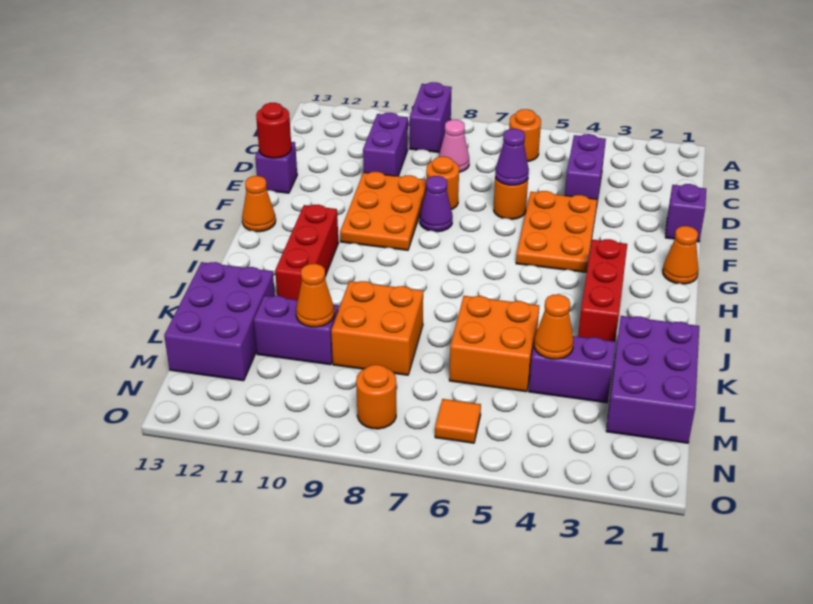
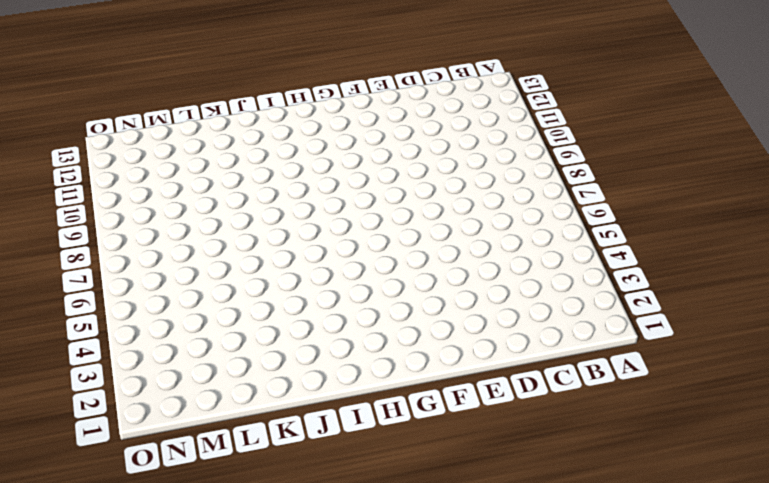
none -> purple 1x2 brick [410,82,452,153]
none -> orange 1x1 round brick [509,109,541,162]
none -> purple 1x2 brick [565,134,606,201]

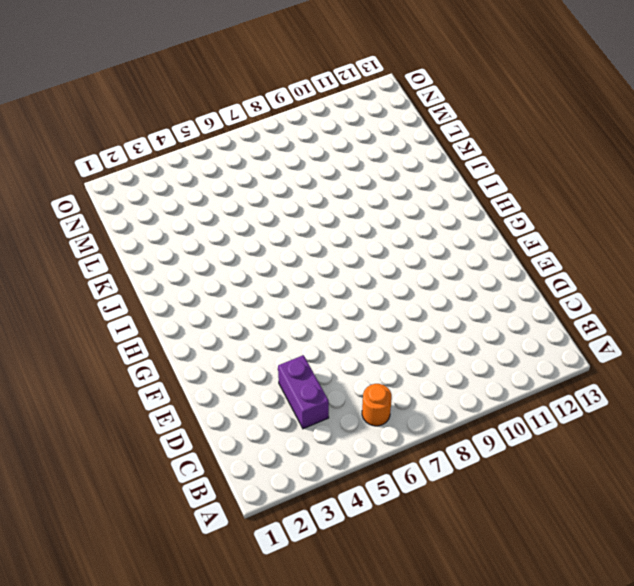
none -> purple 1x2 brick [410,82,452,153]
none -> pink 1x1 cone [439,120,469,172]
none -> purple 1x2 brick [363,113,408,176]

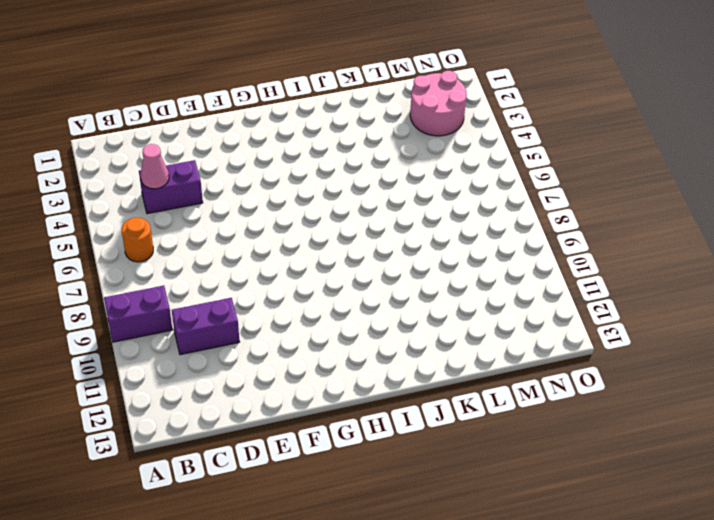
pink 1x1 cone [140,144,169,189] -> pink 1x1 cone moved to [439,120,469,172]
pink 2x2 round brick [410,71,467,136] -> purple 2x3 brick [606,316,699,443]
none -> purple 1x1 brick [665,184,706,242]
none -> orange 2x3 plate [516,191,597,272]
none -> orange 1x1 round brick [494,177,528,219]

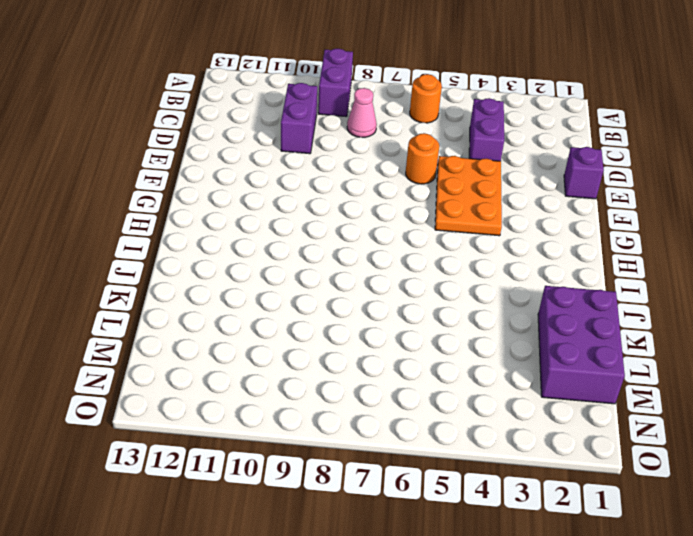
none -> orange 1x1 round brick [426,156,459,210]
none -> orange 2x3 plate [340,172,426,250]
none -> purple 1x1 brick [255,142,297,193]

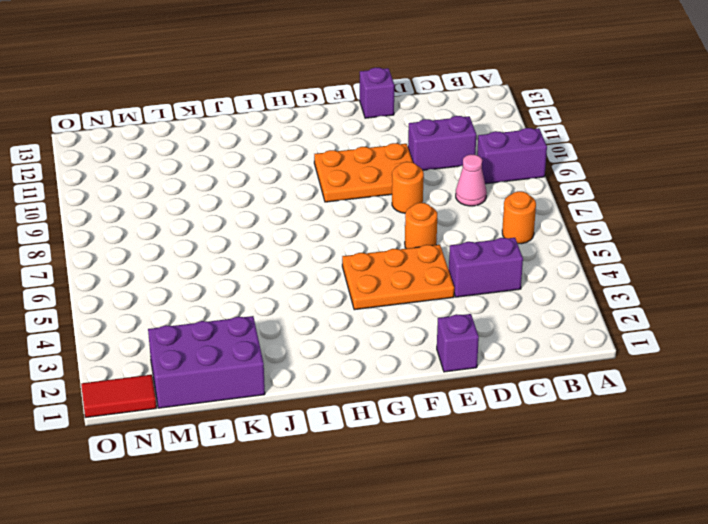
red 1x2 tile [81,375,156,418] -> none
none -> purple 1x1 cone [420,176,453,232]
none -> orange 1x1 cone [663,226,699,284]
none -> orange 1x1 cone [242,176,276,232]

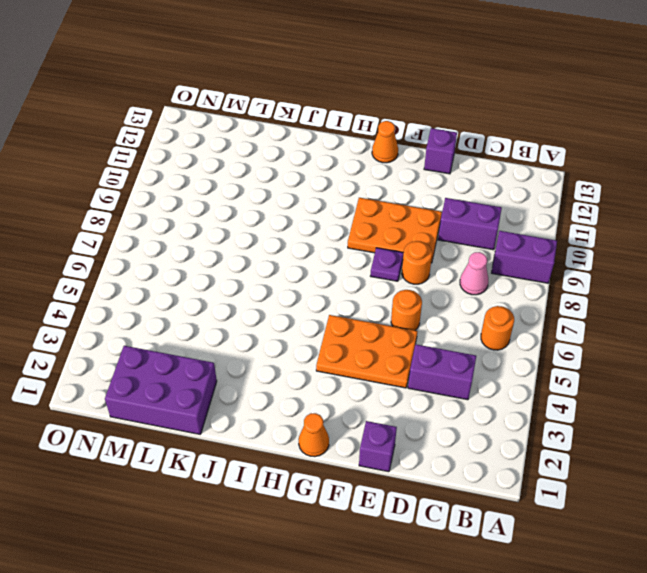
purple 1x1 plate [371,248,404,281] -> purple 1x1 cone [420,176,453,232]
none -> red 1x3 brick [578,239,627,341]
none -> red 1x3 brick [275,205,338,300]
none -> orange 2x2 brick [449,296,539,392]

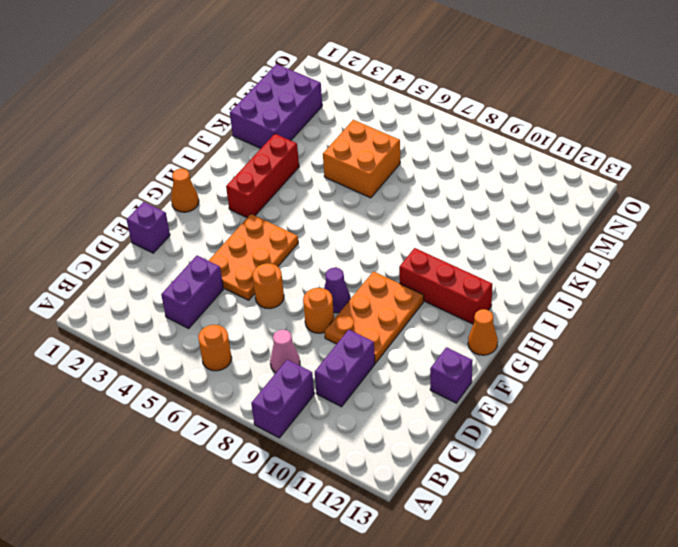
red 1x3 brick [399,248,492,324] -> red 1x3 brick turned to [275,205,338,300]
none -> orange 2x2 brick [331,281,423,375]
none -> purple 2x3 brick [164,262,275,381]
none -> purple 1x2 brick [529,336,616,403]

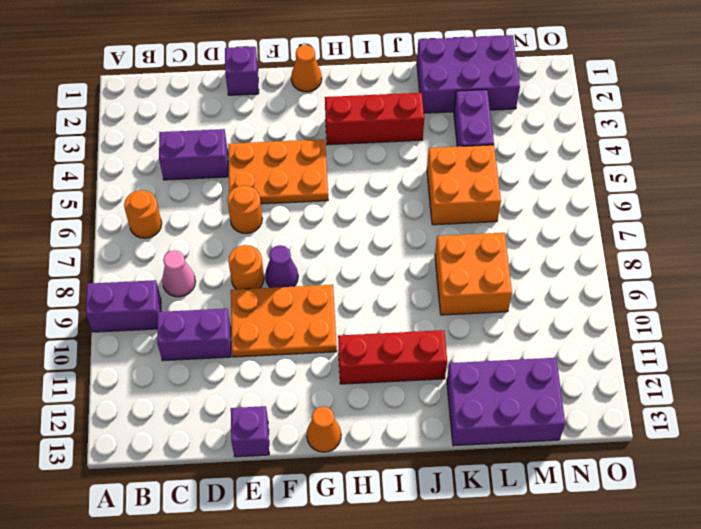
none -> purple 1x2 brick [254,296,339,365]
none -> orange 1x1 tile [435,399,481,443]
none -> orange 1x1 round brick [356,365,396,429]

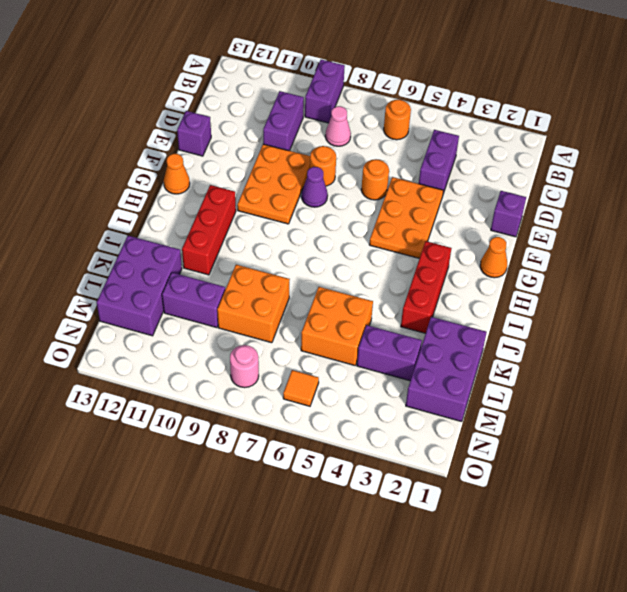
pink 1x1 round brick [230,345,259,388] -> orange 1x1 round brick [356,365,396,429]
none -> purple 1x1 cone [495,129,529,185]
none -> red 1x1 round brick [256,103,292,158]
none -> orange 1x1 cone [534,294,574,359]

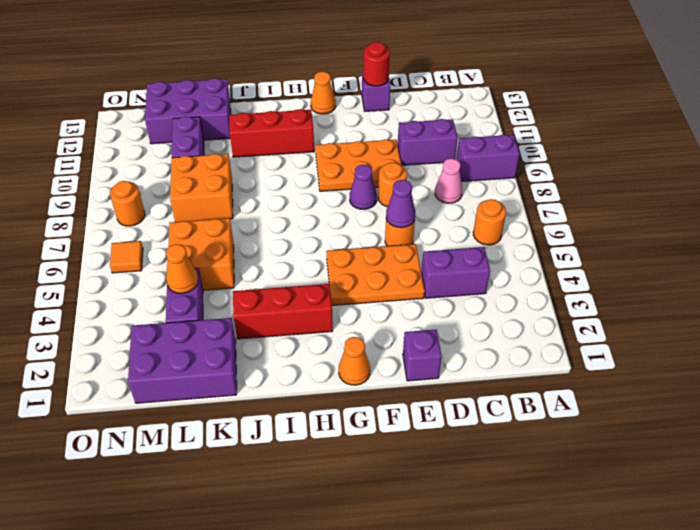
none -> orange 1x1 cone [296,264,334,327]

